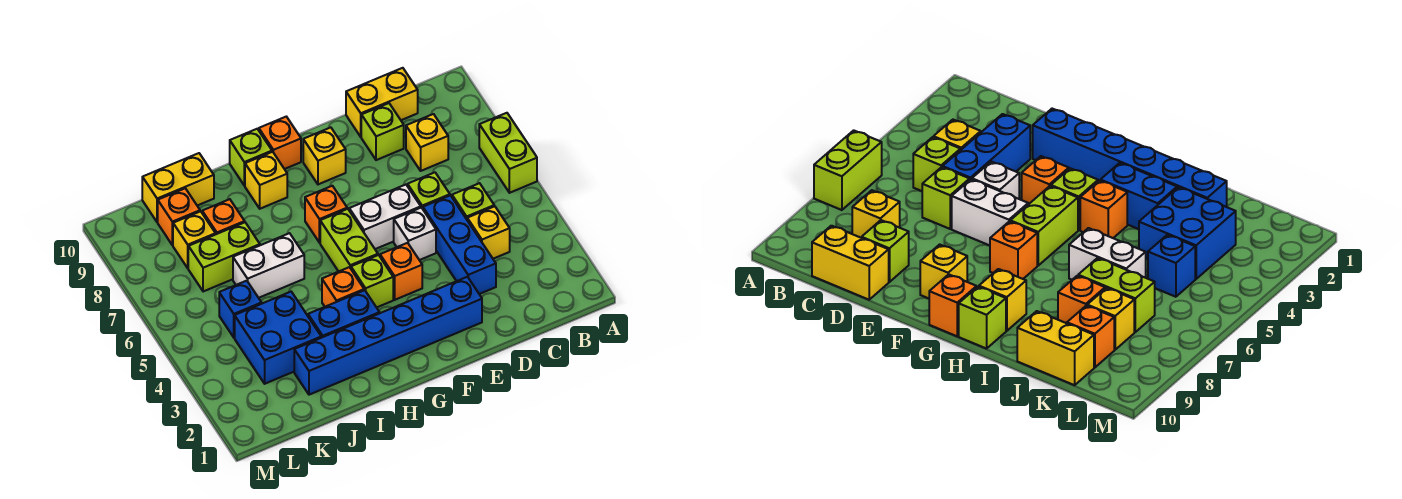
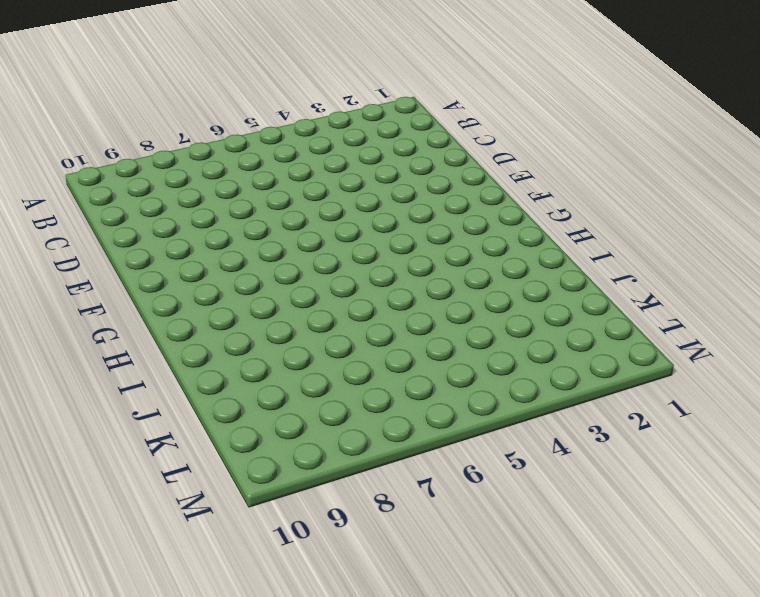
none -> lime 1x2 brick [479,113,537,193]
none -> yellow 1x1 brick [467,206,510,259]
none -> lime 1x1 brick [452,183,494,219]

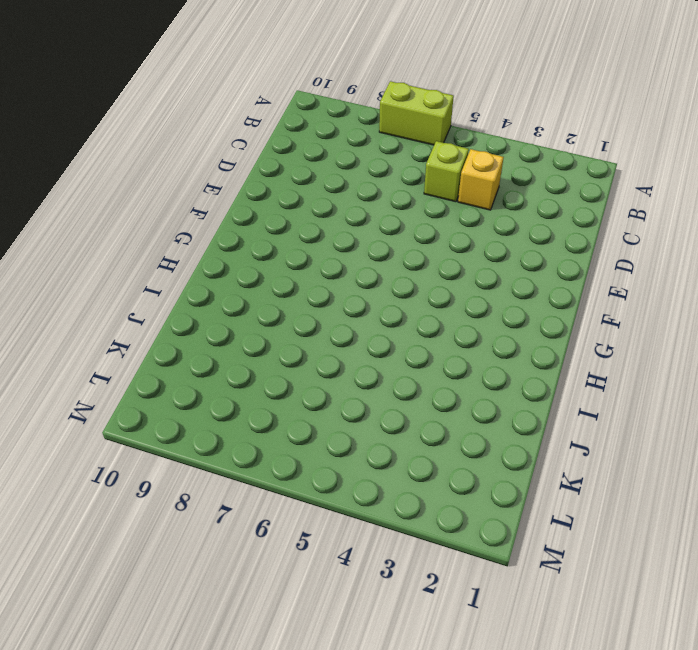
none -> yellow 1x1 brick [406,114,448,171]
none -> yellow 1x2 brick [346,68,418,137]
none -> blue 1x3 brick [423,195,496,294]

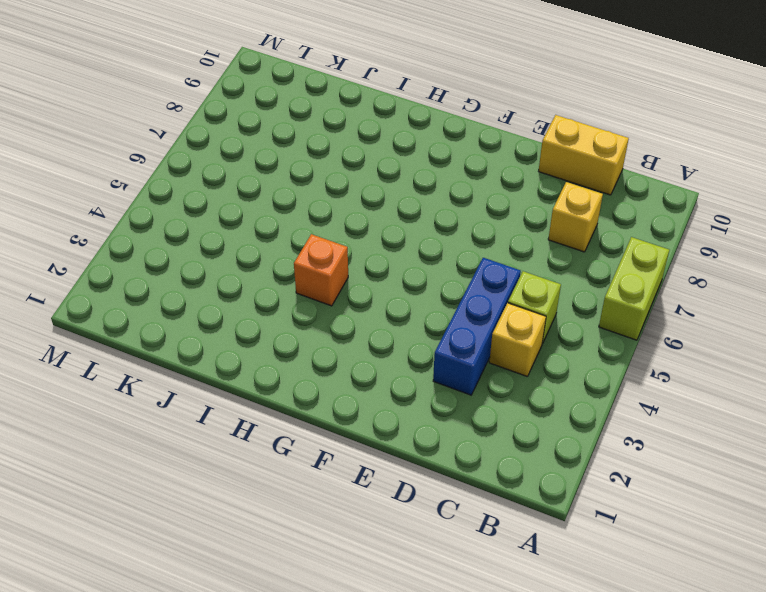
none -> lime 1x1 brick [408,172,450,209]
none -> lime 1x1 brick [361,103,404,160]
none -> blue 1x6 brick [294,277,482,395]

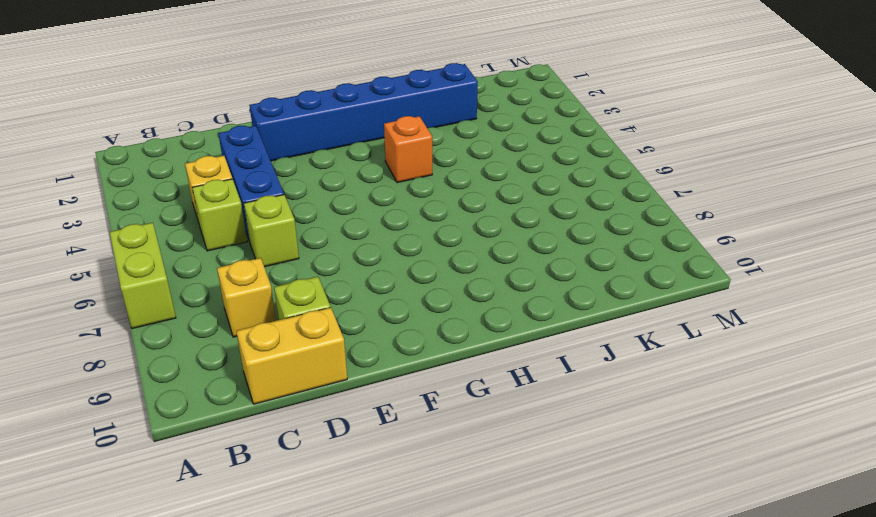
none -> white 1x1 brick [394,208,436,260]
none -> white 1x2 brick [349,185,421,249]
none -> orange 1x1 brick [380,243,422,300]

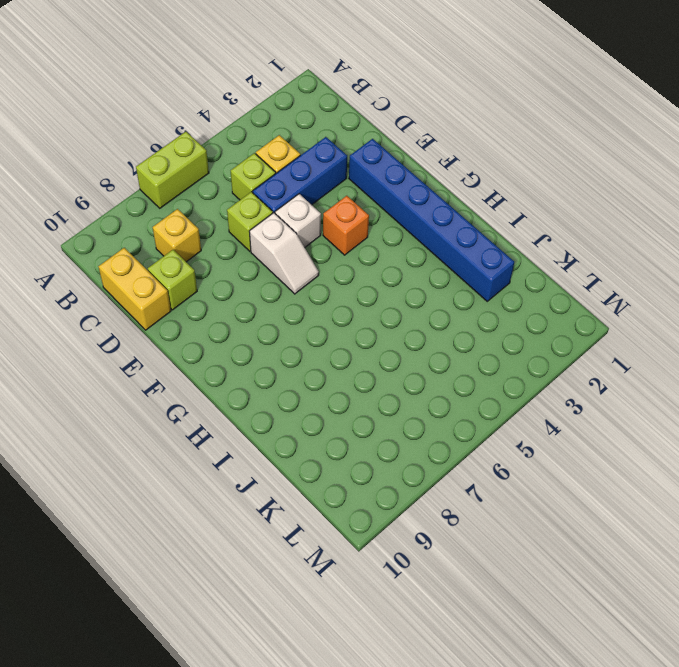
white 1x2 slope [249,213,319,294] -> white 1x2 brick [349,185,421,249]
none -> yellow 1x1 brick [303,127,346,184]
none -> lime 1x1 brick [351,255,393,308]
none -> lime 1x2 brick [320,209,378,272]

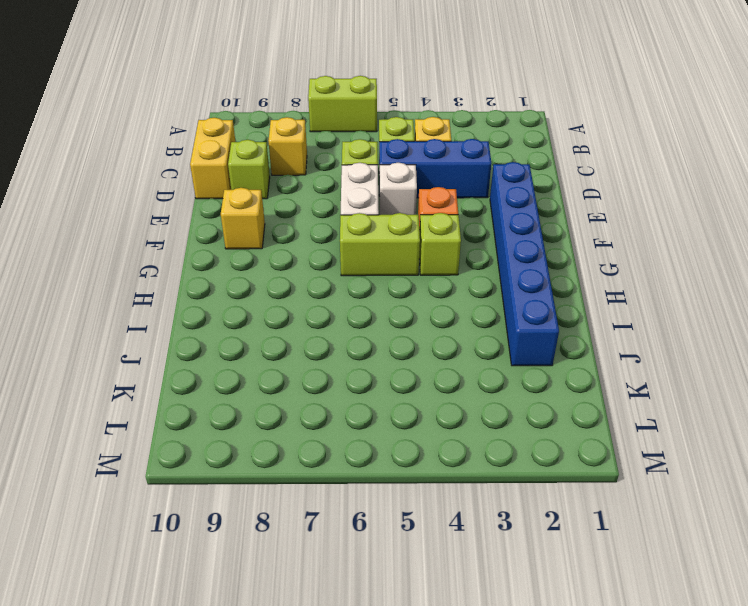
none -> orange 1x1 brick [305,186,347,243]
none -> orange 1x1 brick [259,117,301,169]
none -> blue 1x2 brick [308,290,380,338]

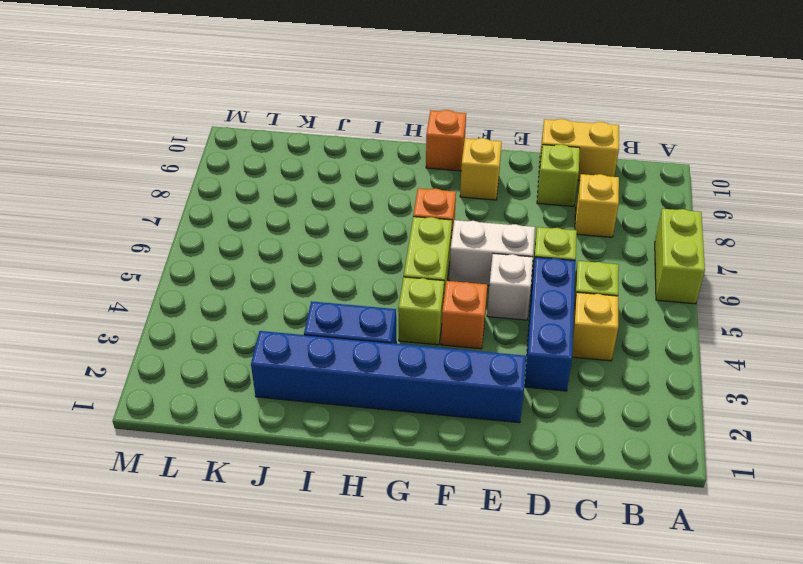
none -> orange 1x1 brick [322,267,364,307]
none -> yellow 1x1 brick [245,152,287,209]
none -> lime 1x1 brick [230,129,272,186]

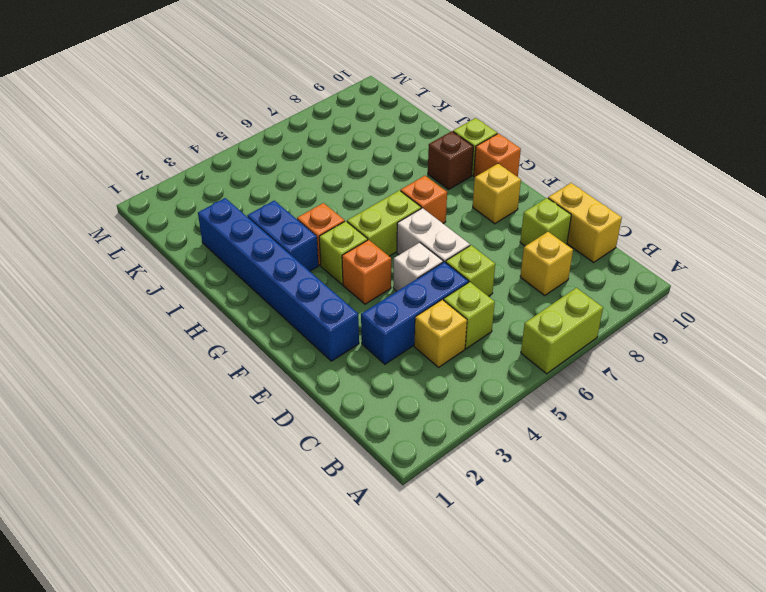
brown 1x1 brick [428,131,474,189] -> yellow 1x1 brick [245,152,287,209]
none -> white 1x2 brick [233,233,304,298]
none -> blue 2x2 brick [235,292,321,384]
none -> lime 1x2 brick [188,222,260,292]

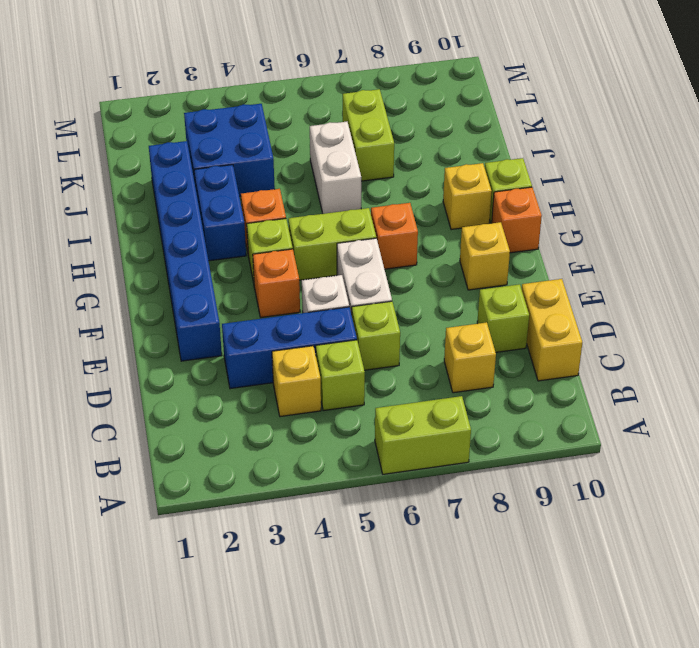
none -> orange 1x1 brick [202,199,245,234]
none -> yellow 1x2 brick [142,153,214,222]
none -> blue 1x1 brick [219,281,262,338]

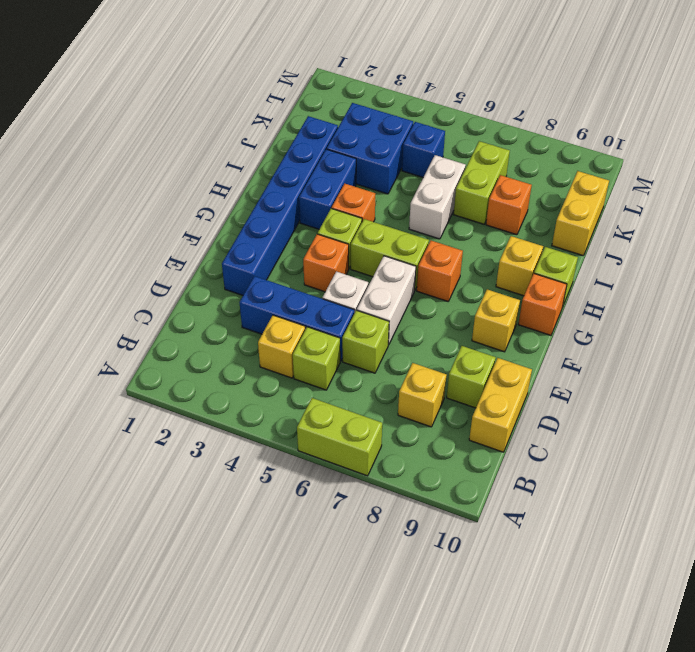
none -> yellow 1x1 brick [173,211,215,268]
none -> orange 1x1 brick [158,188,200,245]

